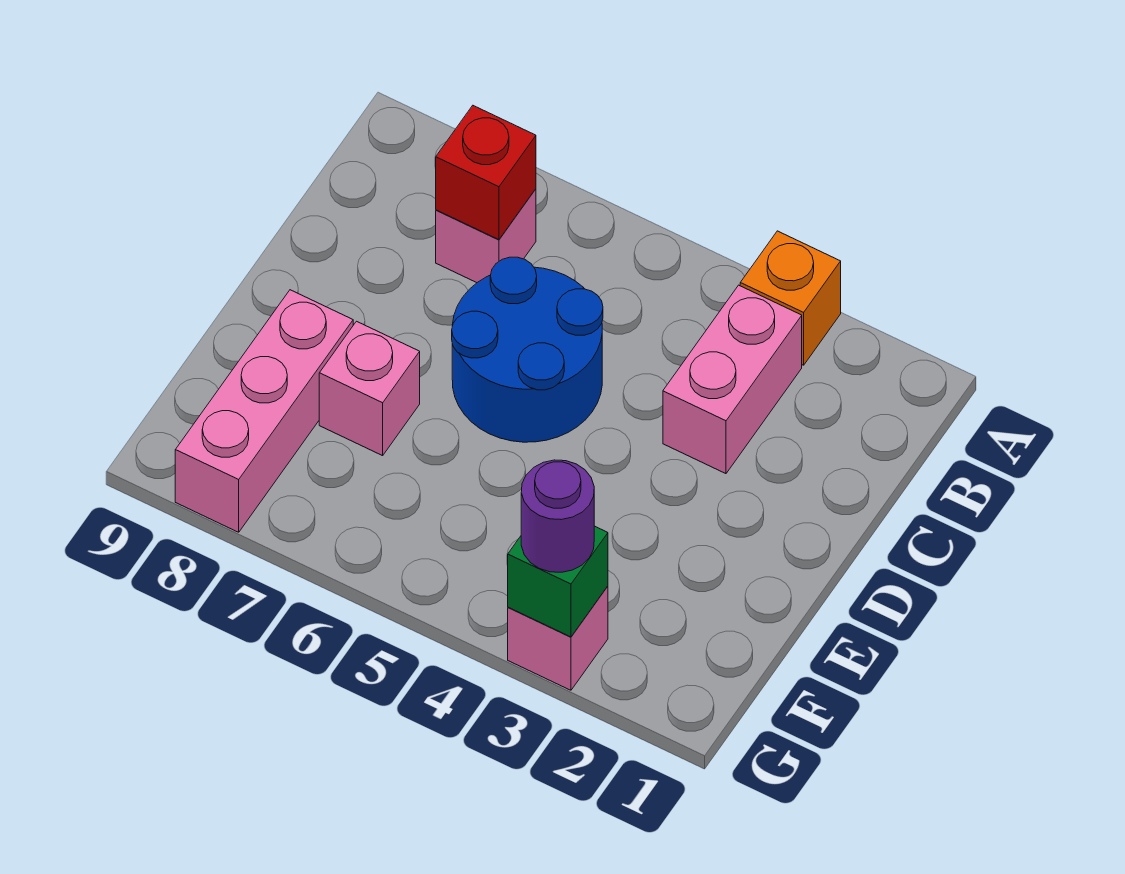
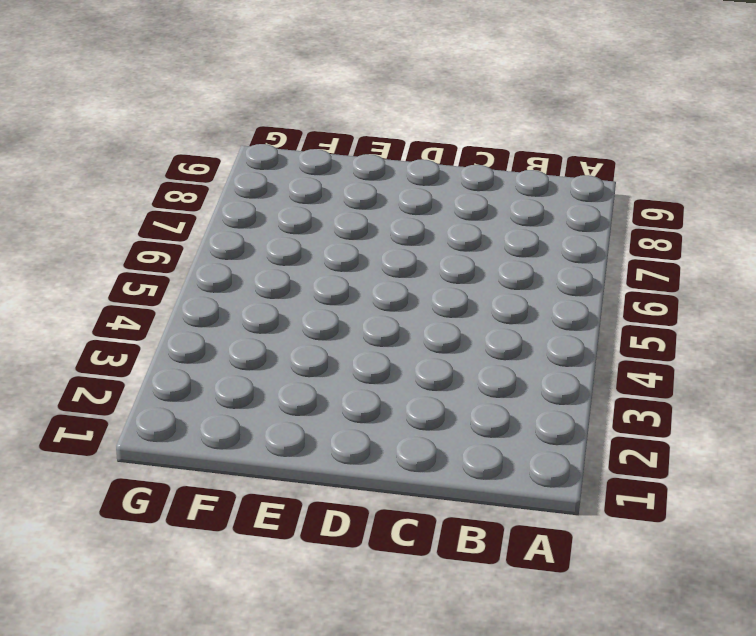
none -> orange 1x1 brick [740,231,841,365]
none -> pink 1x2 brick [663,285,802,474]

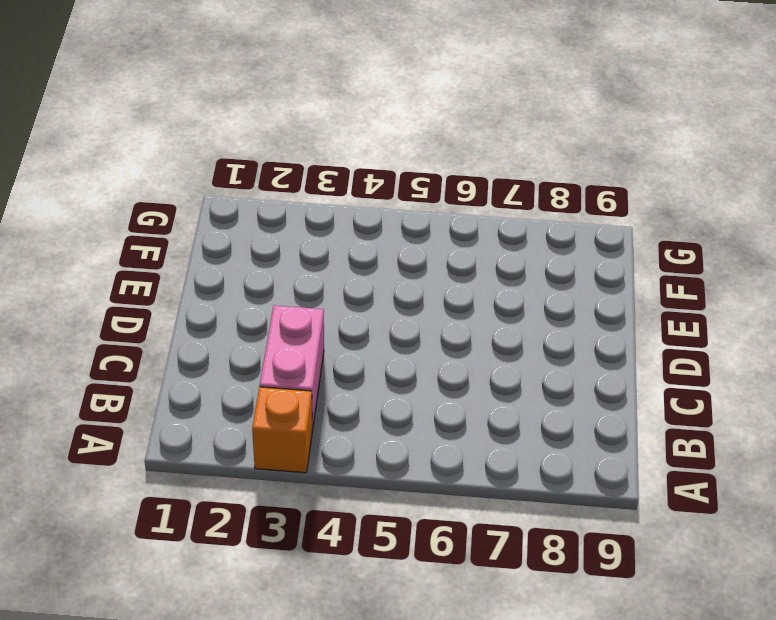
none -> pink 1x1 brick [436,189,536,283]
none -> blue 2x2 round brick [452,257,603,442]

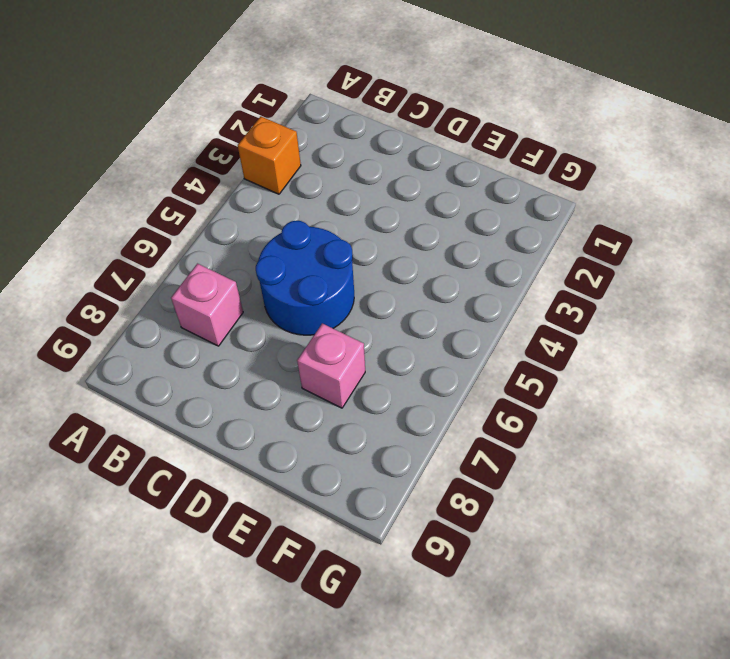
none -> pink 1x2 brick [663,285,802,474]
none -> pink 1x3 brick [175,290,353,532]

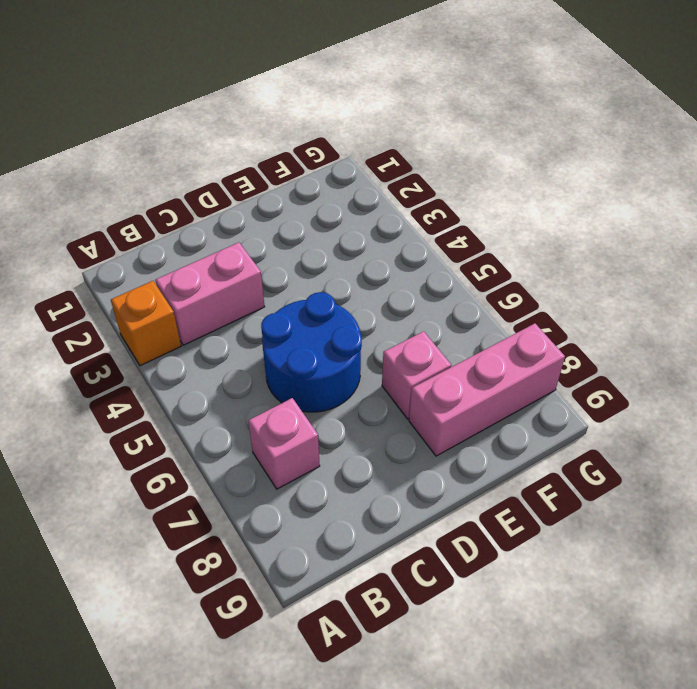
none -> pink 1x1 brick [508,586,608,690]
none -> red 1x1 brick [436,106,536,240]

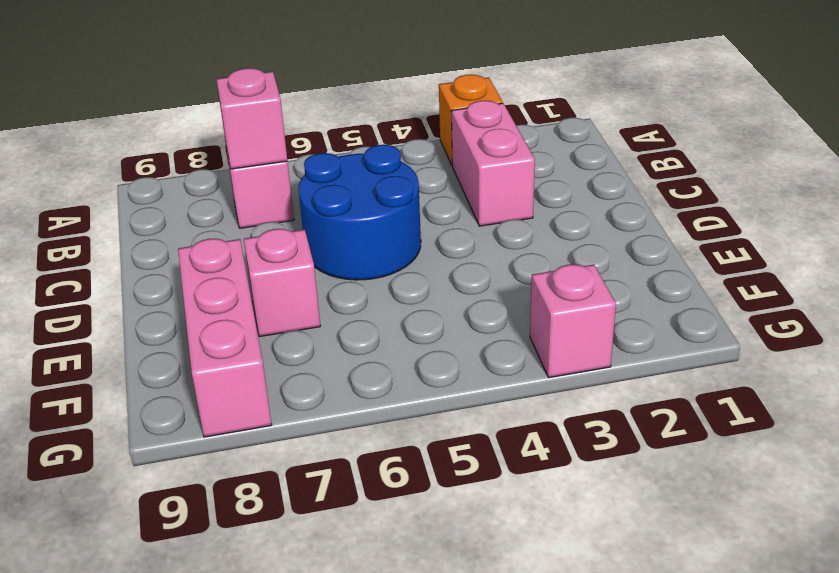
pink 1x1 brick [216,68,287,169] -> red 1x1 brick [436,106,536,240]
none -> green 1x1 brick [508,526,608,637]
none -> purple 1x1 round brick [521,460,594,572]

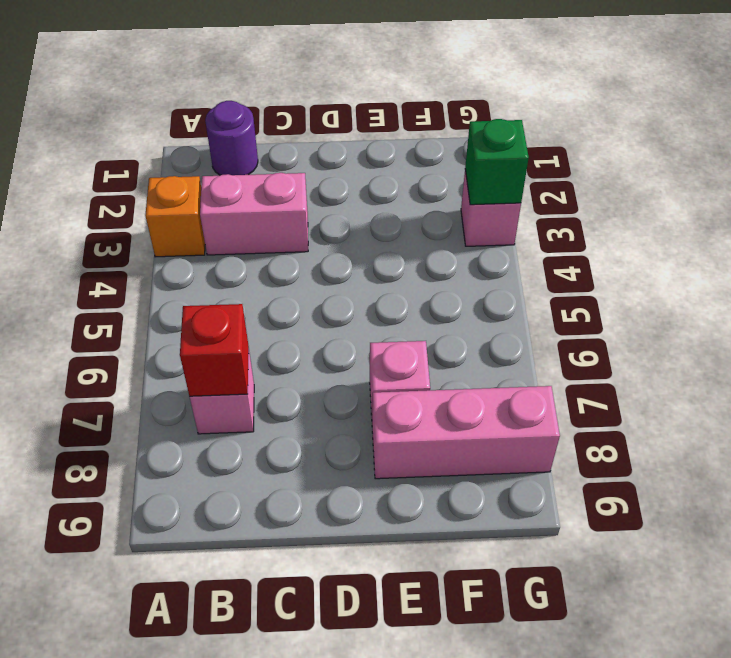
purple 1x1 round brick [205,101,258,175] -> purple 1x1 round brick moved to [521,460,594,572]
none -> blue 2x2 round brick [452,257,603,442]

